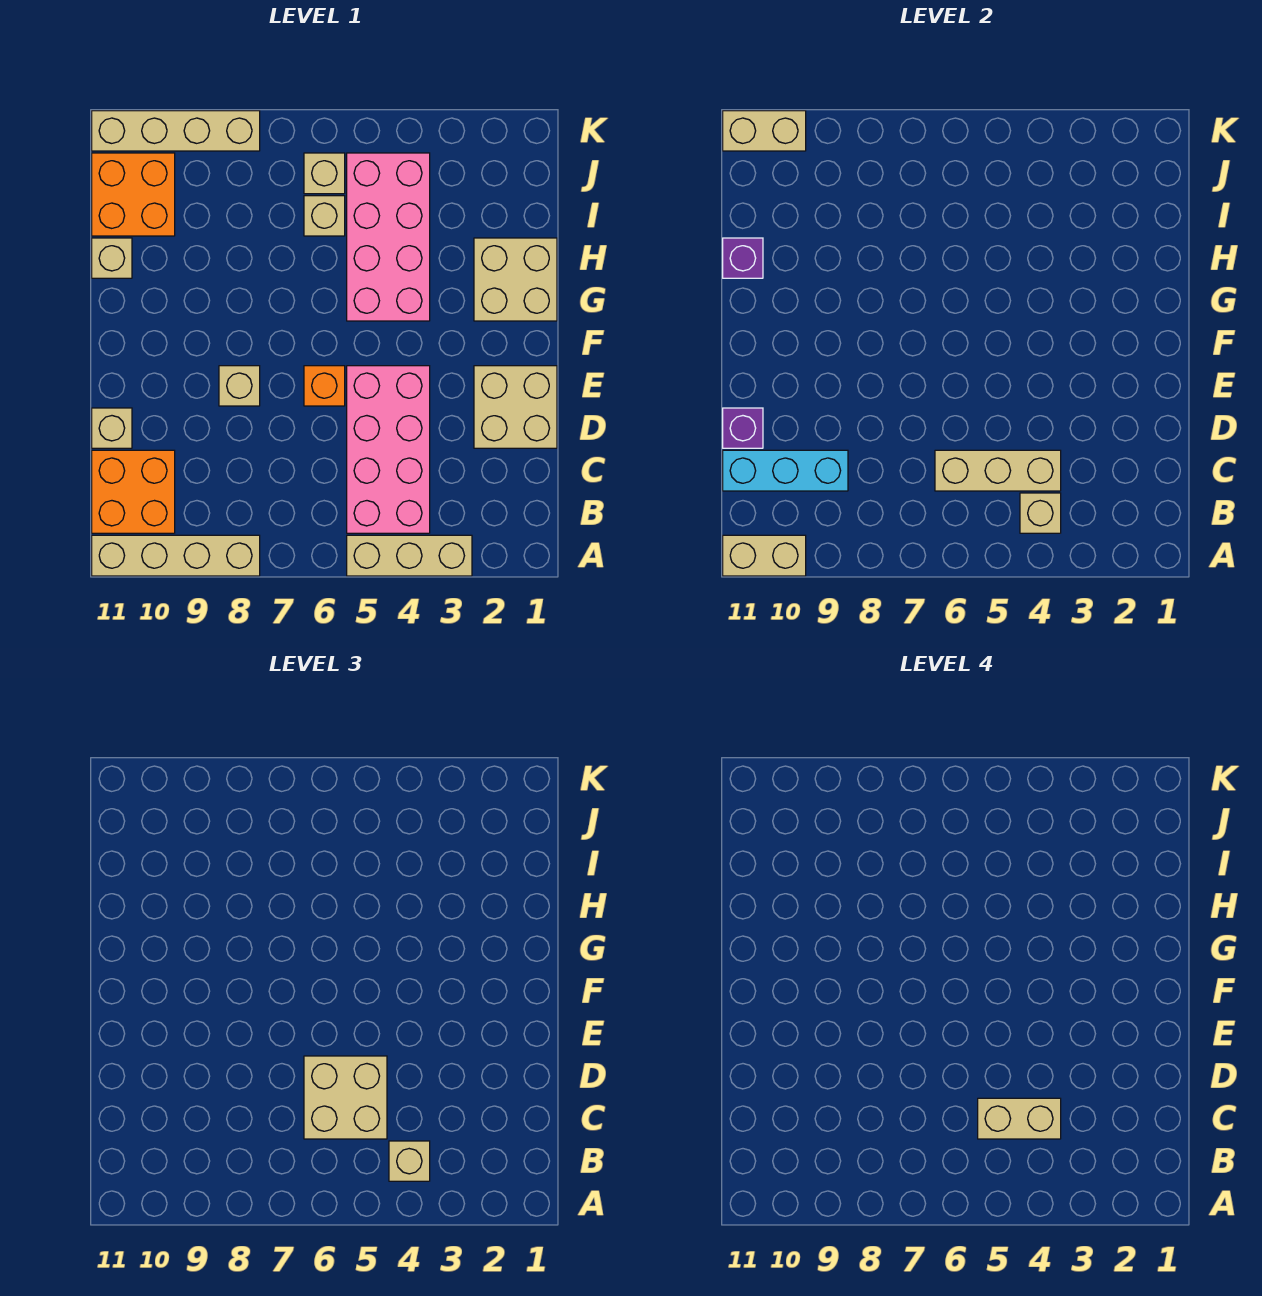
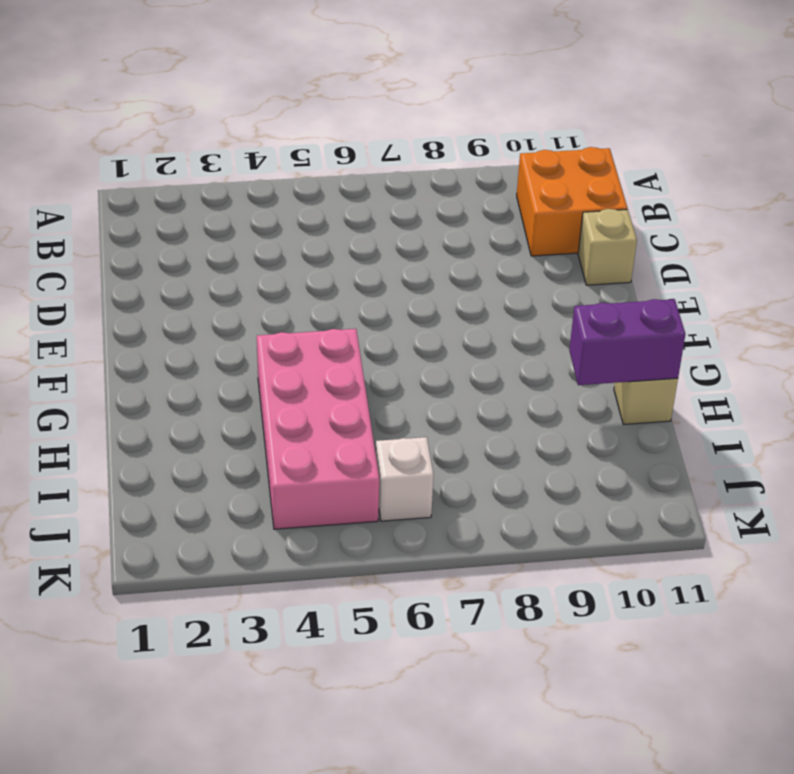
purple 1x2 brick [569,299,685,385] -> purple 1x1 brick [723,238,763,278]
white 1x1 brick [376,437,434,521] -> tan 1x1 brick [304,153,345,194]
none -> tan 1x3 brick [347,535,472,576]
none -> tan 1x4 brick [92,535,260,576]
none -> pink 2x4 brick [347,366,430,533]

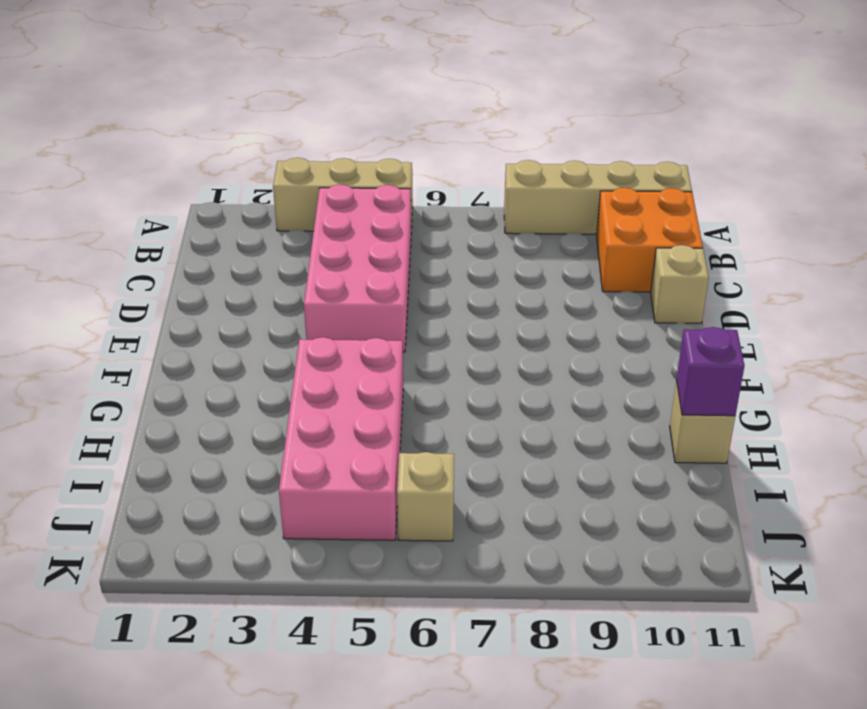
none -> tan 2x2 brick [474,366,557,448]
none -> orange 1x1 brick [304,366,345,406]
none -> tan 1x1 brick [219,366,260,406]

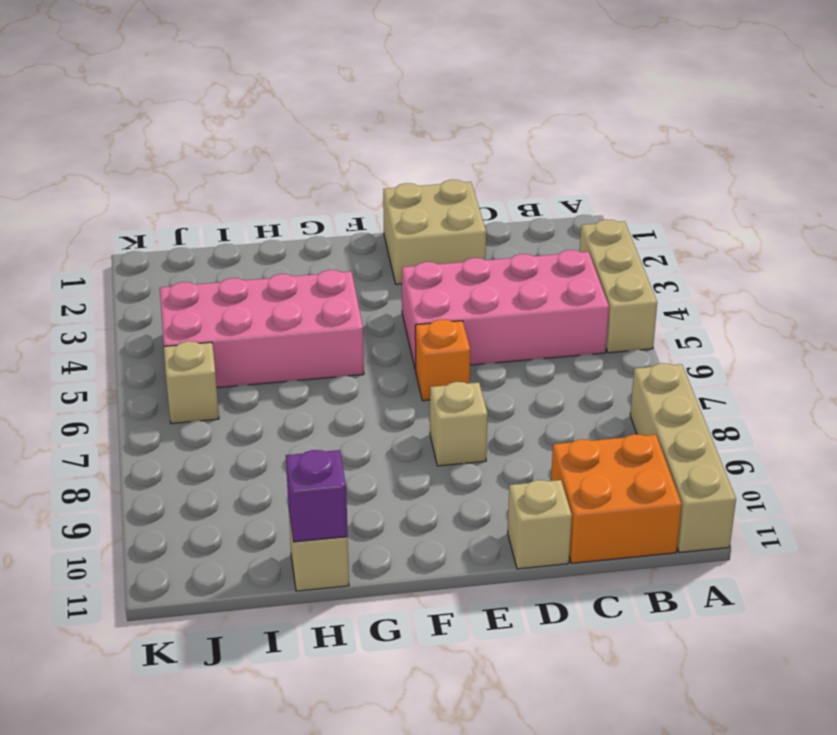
none -> tan 2x2 brick [474,238,557,321]
none -> tan 1x1 brick [304,196,345,236]
none -> orange 2x2 brick [92,153,175,236]

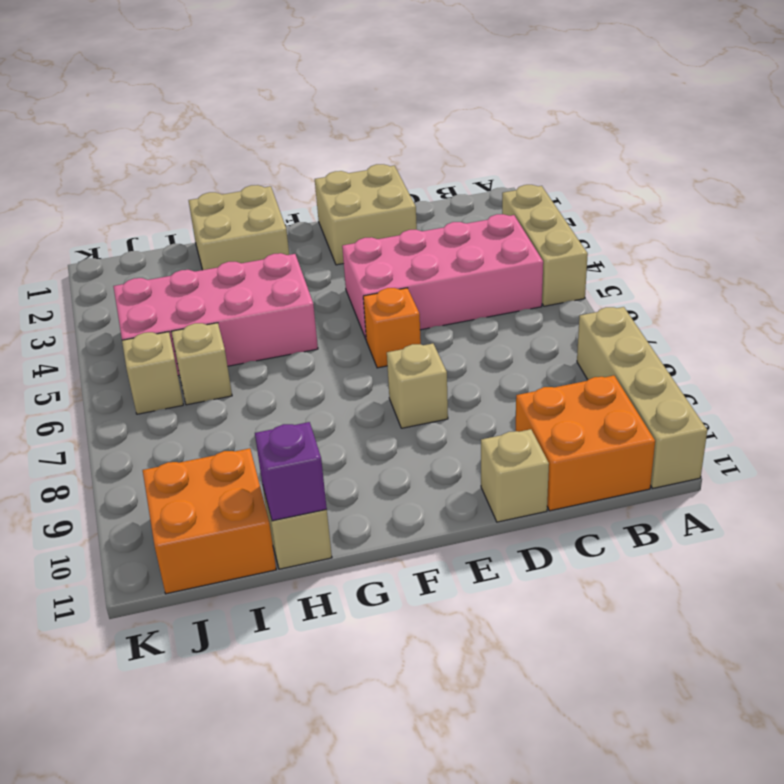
none -> tan 1x4 brick [92,111,260,151]
none -> tan 1x2 brick [723,535,806,576]
none -> tan 1x1 brick [1020,493,1061,533]

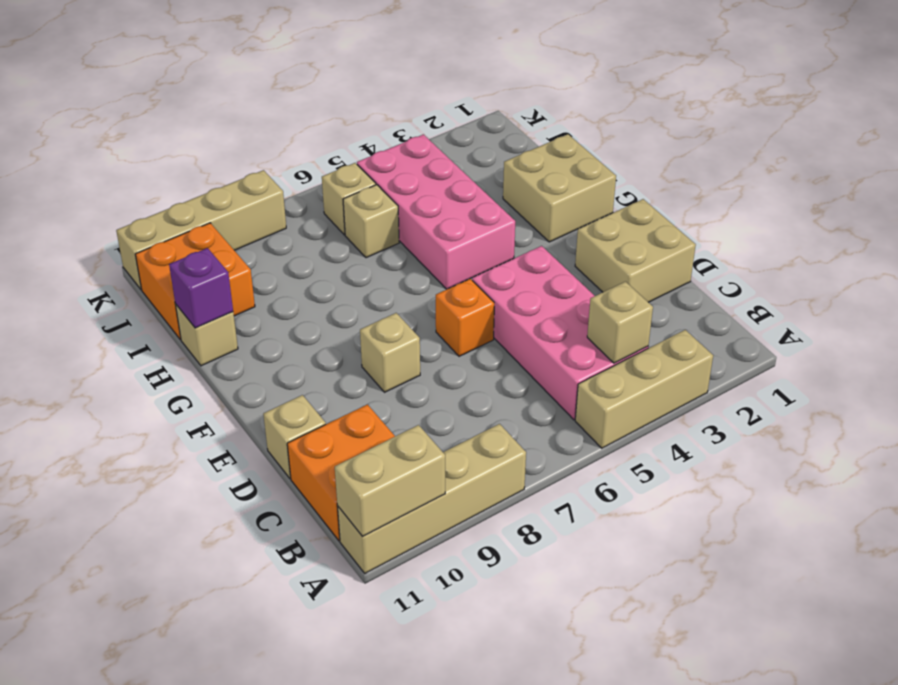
none -> tan 1x3 brick [935,450,1061,491]
none -> cyan 1x3 brick [723,450,848,491]
none -> purple 1x1 brick [723,408,763,448]

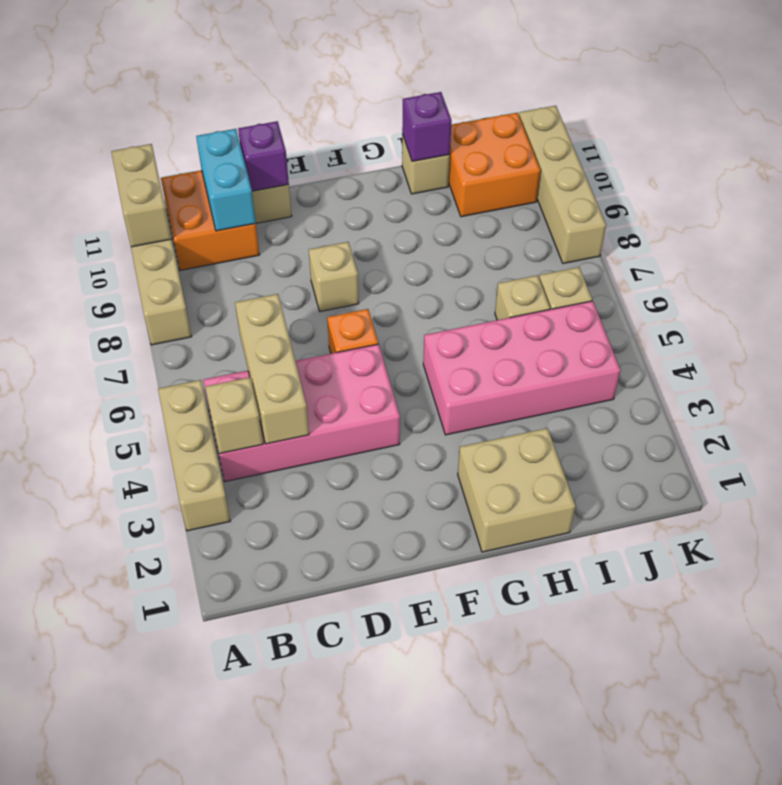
cyan 1x2 brick [196,129,256,231] -> cyan 1x3 brick [723,450,848,491]
none -> tan 2x2 brick [474,366,557,448]
none -> tan 1x2 brick [723,111,806,151]
none -> tan 1x1 brick [389,1141,430,1181]

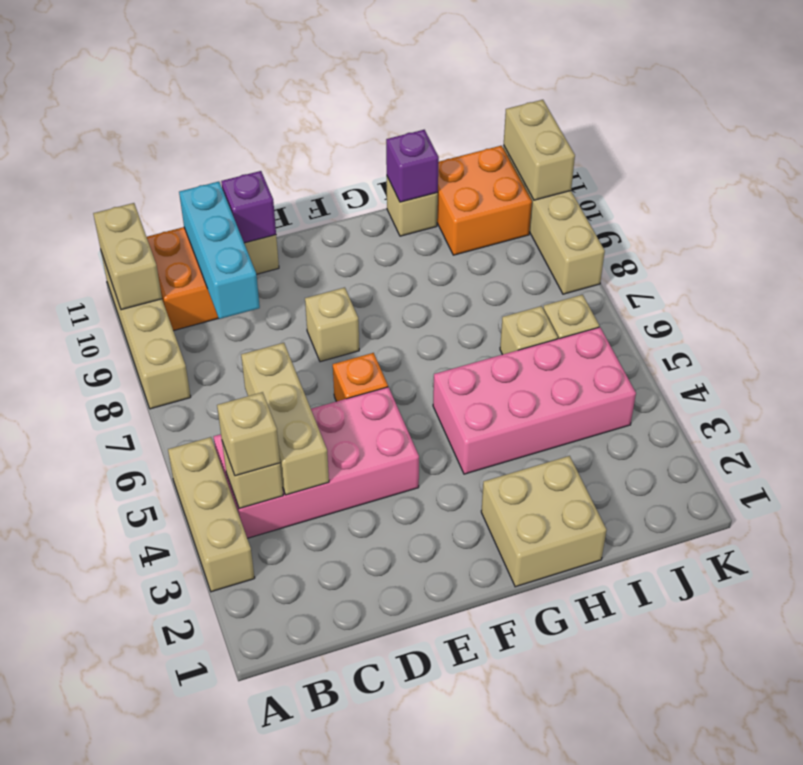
none -> tan 2x2 brick [474,366,557,448]
none -> tan 2x2 brick [304,1056,387,1139]
none -> tan 1x2 brick [978,1098,1061,1139]

